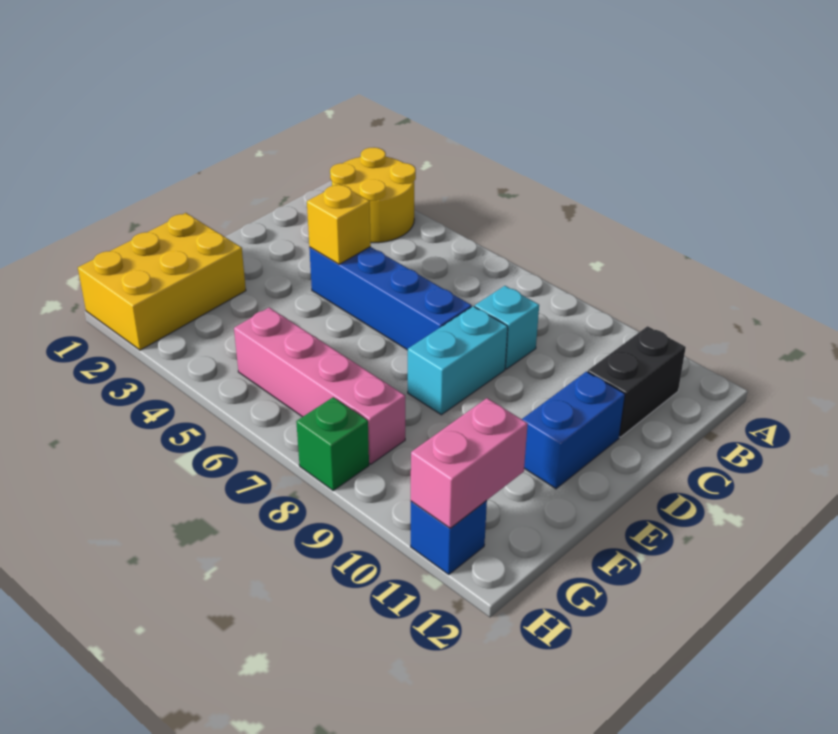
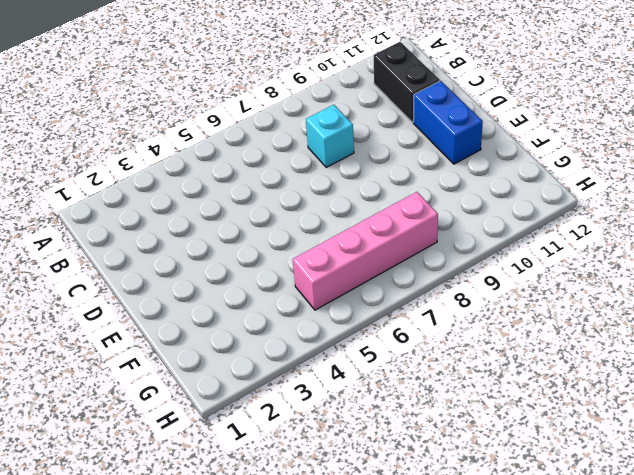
none -> yellow 2x2 round brick [330,147,416,243]
none -> blue 1x4 brick [309,247,472,350]
none -> cyan 1x2 brick [408,306,508,415]

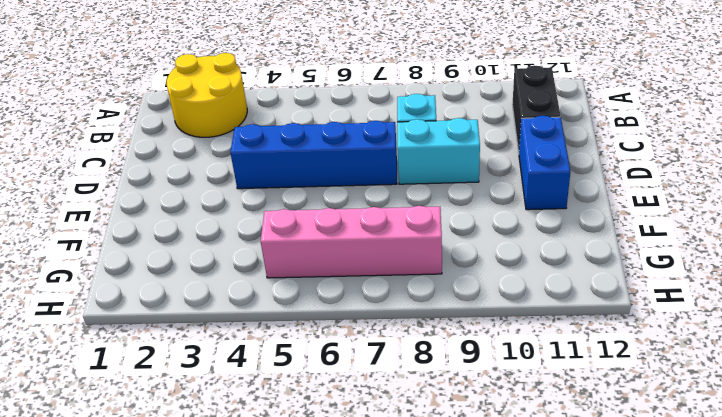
cyan 1x2 brick [397,118,480,184] -> cyan 1x2 brick turned to [408,306,508,415]
none -> yellow 2x3 brick [78,213,246,350]
none -> green 1x1 brick [296,397,369,490]
none -> blue 1x1 brick [411,501,487,574]

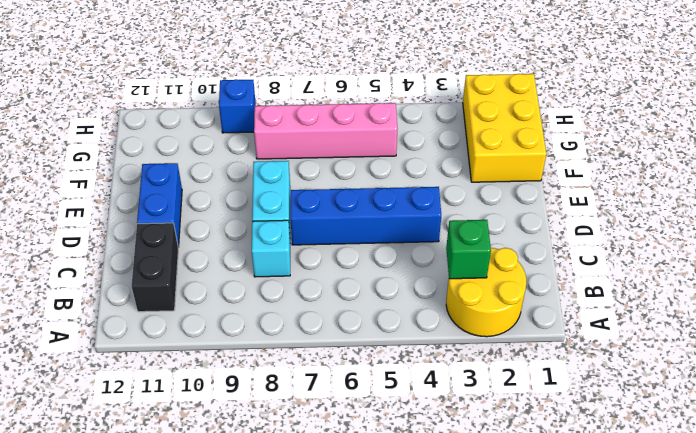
green 1x1 brick [446,220,491,279] -> green 1x1 brick moved to [296,397,369,490]
blue 1x1 brick [219,79,256,133] -> blue 1x1 brick moved to [411,501,487,574]
none -> yellow 1x1 brick [307,184,371,264]
none -> pink 1x2 brick [411,398,528,528]

